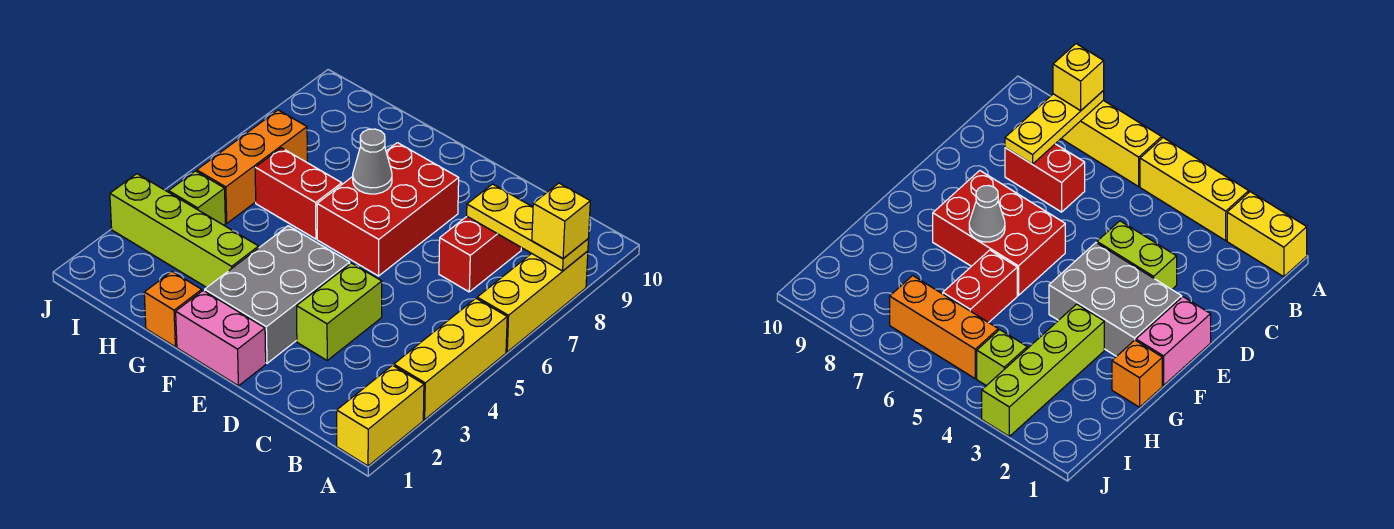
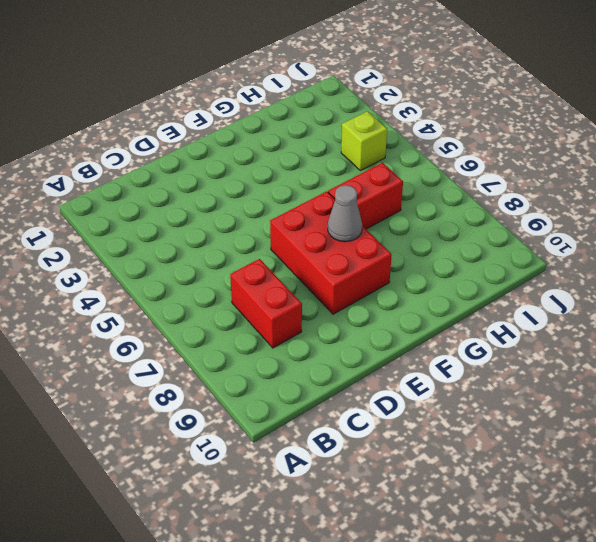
none -> yellow 1x2 brick [337,365,424,466]
none -> yellow 1x3 brick [393,299,507,420]
none -> yellow 1x3 brick [477,251,588,352]

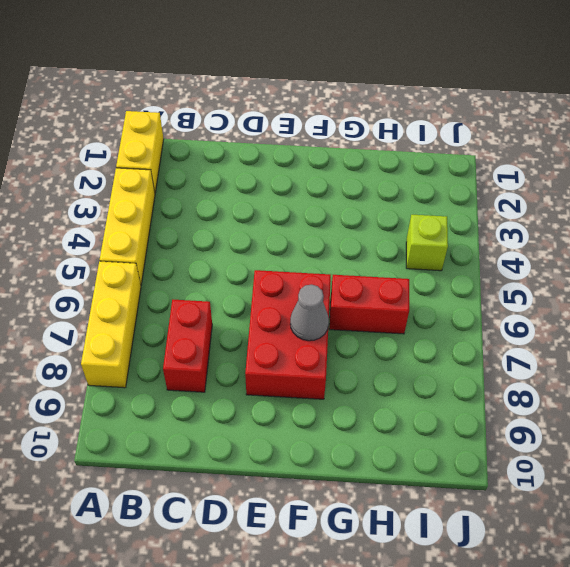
none -> lime 1x2 brick [297,263,382,360]
none -> pink 1x2 brick [176,291,266,386]
none -> grey 2x3 brick [205,226,350,363]

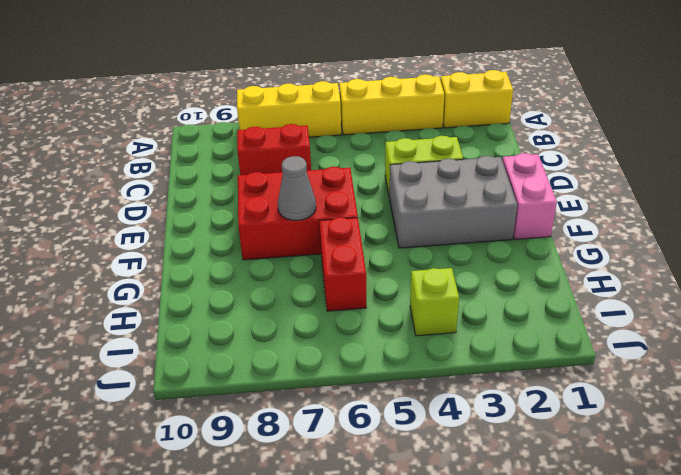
none -> orange 1x1 brick [144,272,202,347]
none -> lime 1x4 brick [110,174,259,287]
none -> orange 1x3 brick [197,110,307,223]

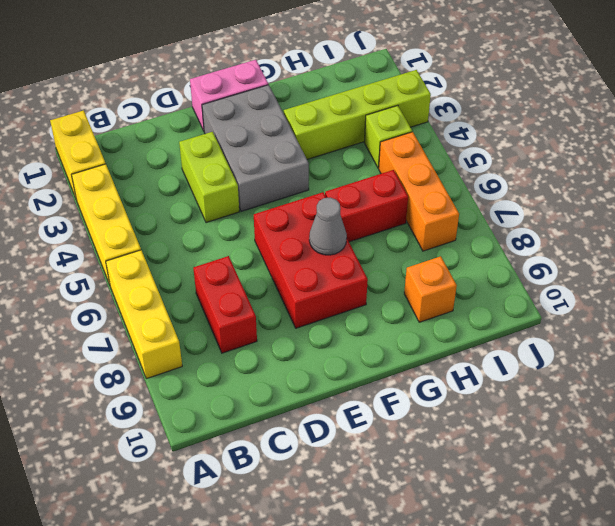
orange 1x1 brick [404,256,457,322] -> orange 1x1 brick moved to [144,272,202,347]
none -> yellow 1x3 plate [467,184,588,271]
none -> yellow 1x1 brick [532,183,590,258]

